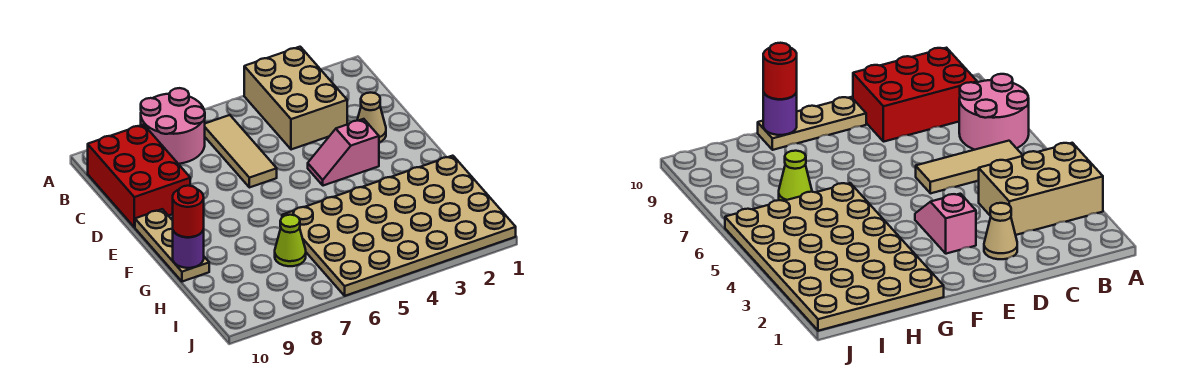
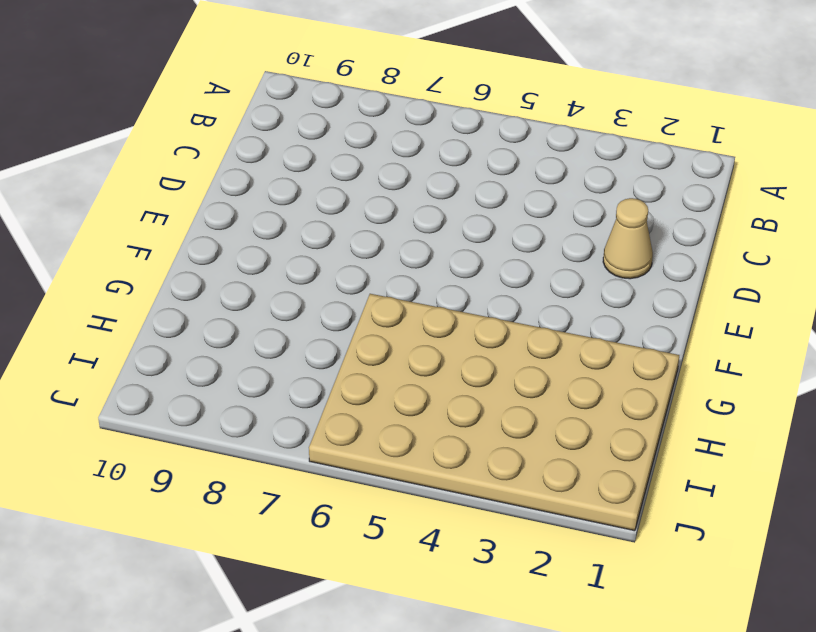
none -> tan 2x3 brick [244,47,347,150]
none -> pink 2x2 round brick [141,88,205,164]

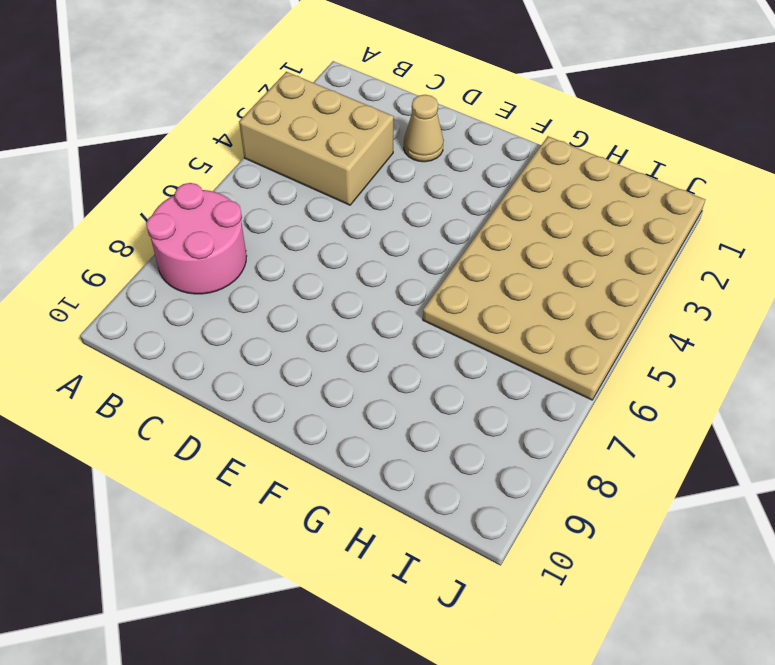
none -> tan 1x3 tile [205,115,277,188]
none -> red 2x3 brick [88,125,190,227]

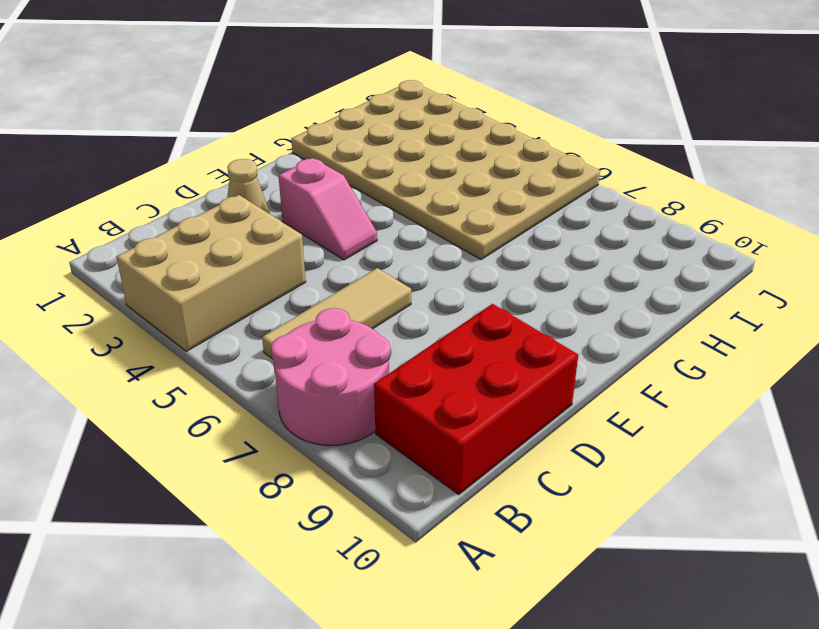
none -> tan 1x3 plate [135,209,209,282]
none -> lime 1x1 cone [275,215,306,266]

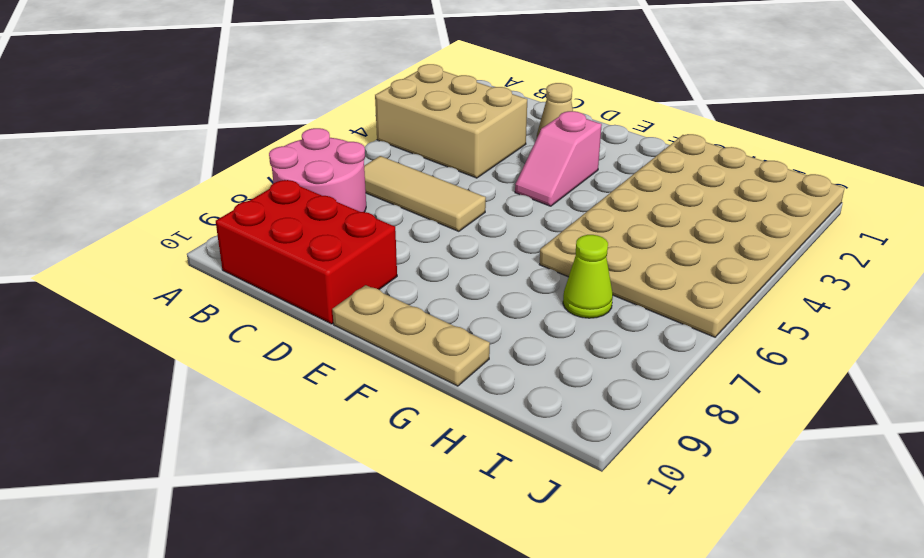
none -> purple 1x1 round brick [173,229,204,268]
none -> red 1x1 round brick [173,186,204,237]

